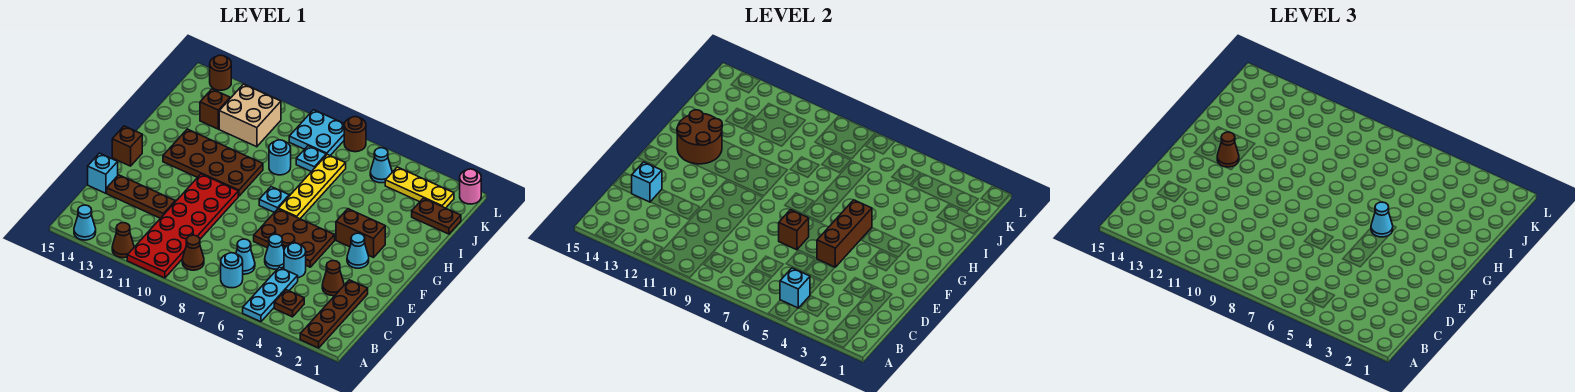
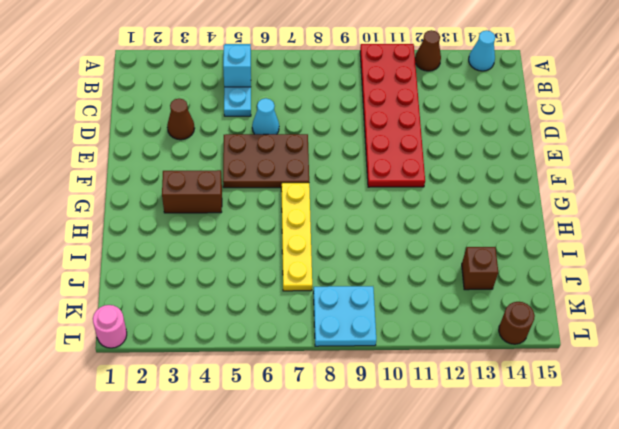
none -> brown 1x4 plate [300,280,368,348]
none -> brown 1x1 plate [274,290,304,317]
none -> cyan 1x1 round brick [221,253,243,288]
none -> brown 1x1 cone [182,235,204,270]

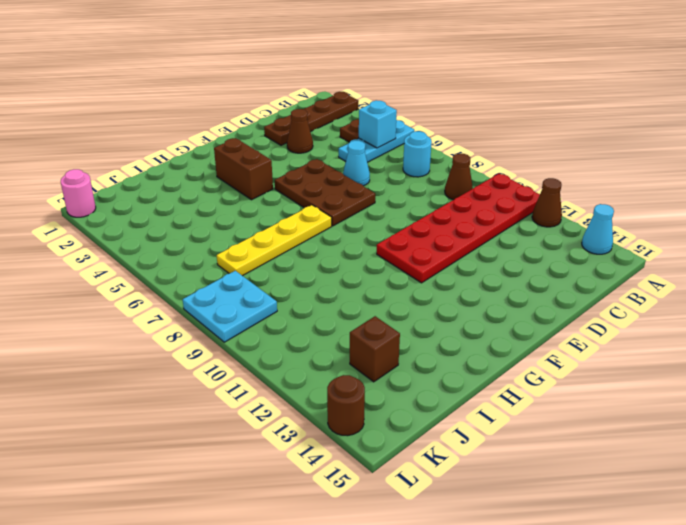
none -> cyan 1x1 cone [236,239,255,274]
none -> cyan 1x1 round brick [284,243,306,278]
none -> brown 1x3 plate [107,175,175,218]
none -> cyan 1x1 brick [88,153,118,193]

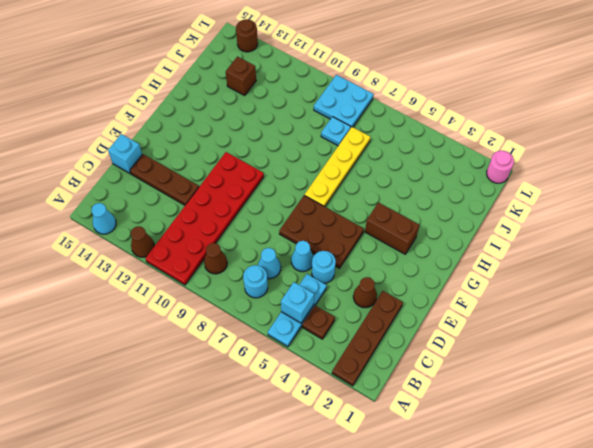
none -> cyan 1x1 cone [347,233,369,268]
none -> brown 1x1 brick [112,126,142,166]
none -> cyan 1x1 plate [259,187,289,212]
none -> brown 2x4 plate [163,129,263,196]

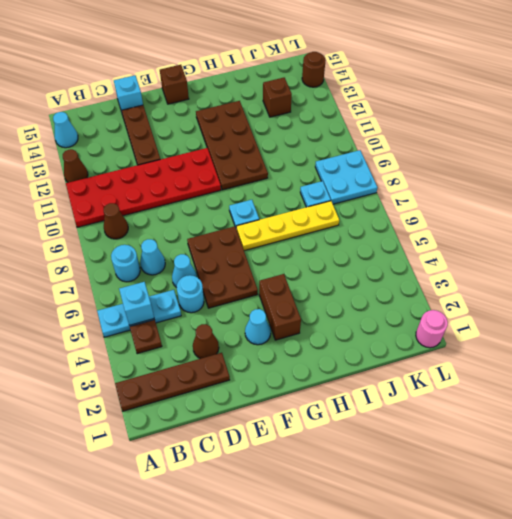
none -> cyan 1x1 round brick [269,140,291,175]
none -> brown 1x2 plate [412,198,461,234]
none -> tan 2x2 brick [219,84,281,147]
none -> yellow 1x3 plate [385,167,454,208]

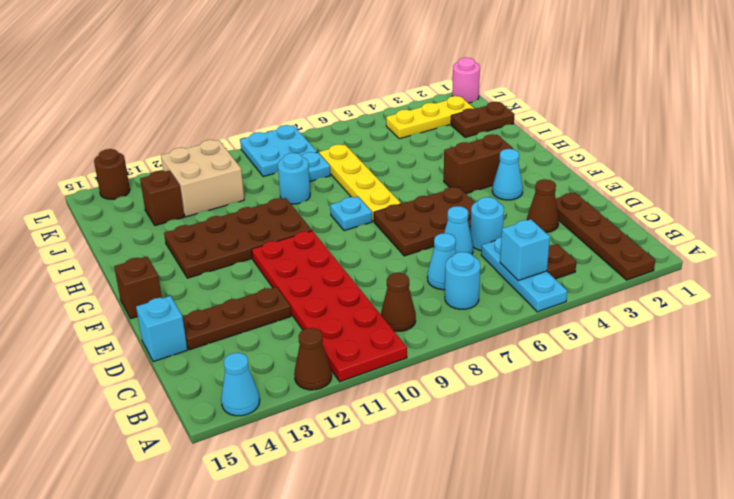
none -> cyan 1x1 cone [370,148,392,183]
none -> brown 1x1 round brick [344,117,366,152]
none -> cyan 1x1 brick [632,162,662,202]
none -> brown 1x3 brick [817,200,872,267]

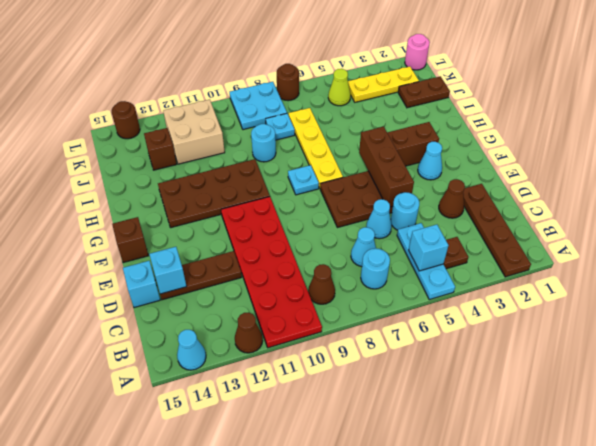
lime 1x1 cone [328,69,351,106] -> cyan 1x1 cone [370,148,392,183]
none -> brown 1x1 brick [779,210,809,250]
none -> brown 2x2 round brick [677,110,722,164]
none -> cyan 1x1 cone [1371,202,1393,237]
none -> brown 1x1 cone [1217,132,1239,167]

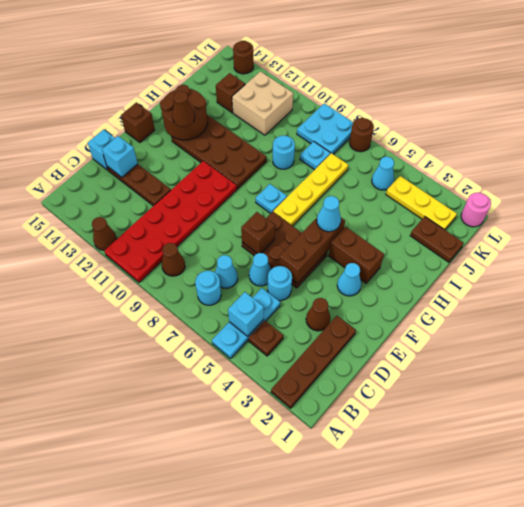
none -> cyan 1x1 cone [74,205,96,240]

